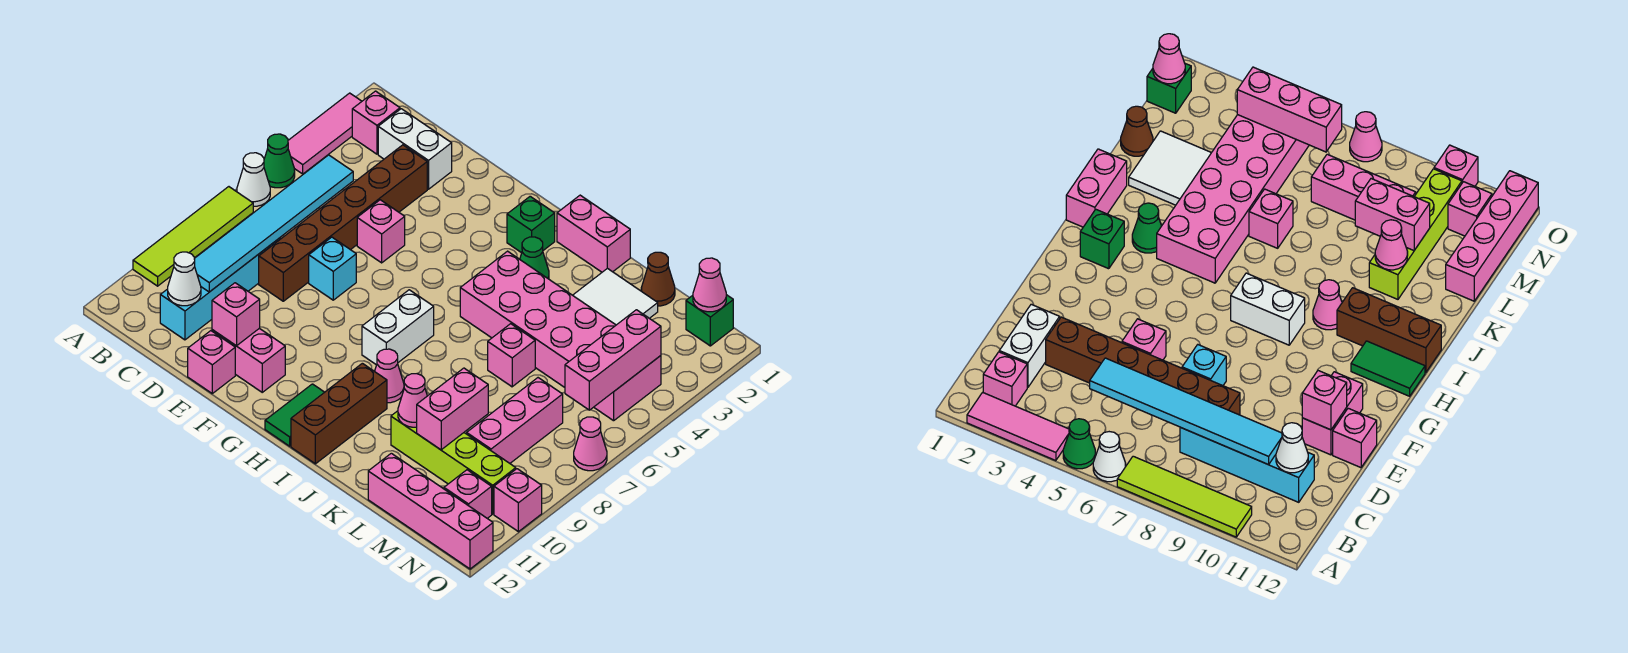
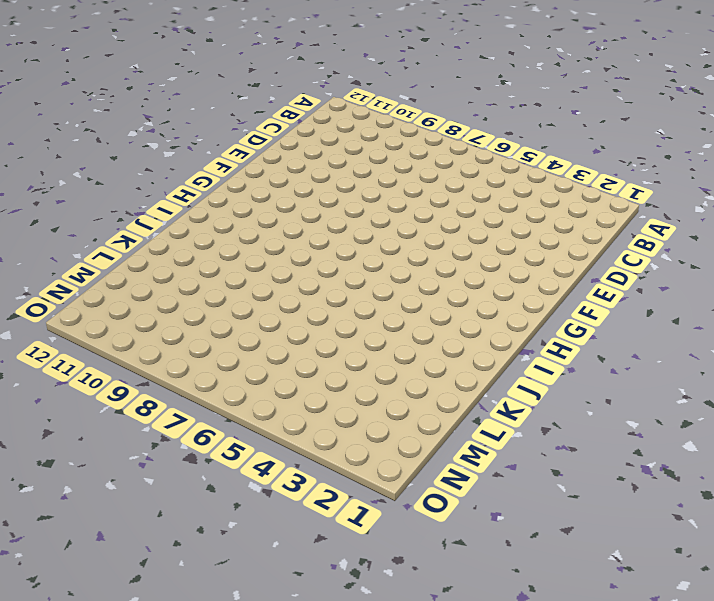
none -> pink 1x3 tile [288,93,362,174]
none -> green 1x1 cone [264,134,295,188]
none -> white 1x1 cone [237,153,270,206]
none -> lime 1x4 tile [133,187,253,286]

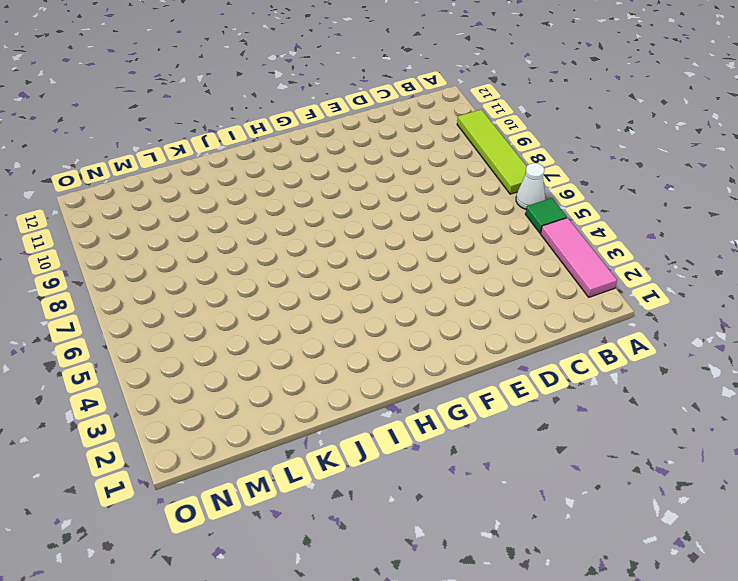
green 1x1 tile [525,198,567,233] -> green 1x1 cone [264,134,295,188]
none -> pink 1x1 brick [352,91,400,154]
none -> white 1x2 brick [378,109,452,189]
none -> cyan 1x4 brick [160,238,281,340]
none -> brown 1x6 brick [259,145,427,301]

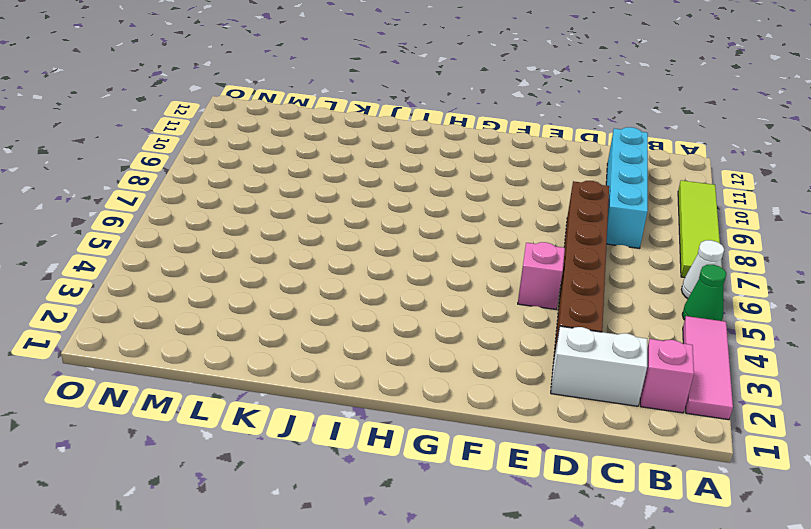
none -> cyan 1x1 brick [309,237,356,300]
none -> pink 1x2 brick [212,328,285,392]
none -> pink 1x1 brick [188,331,235,393]
none -> green 1x1 brick [507,196,555,253]

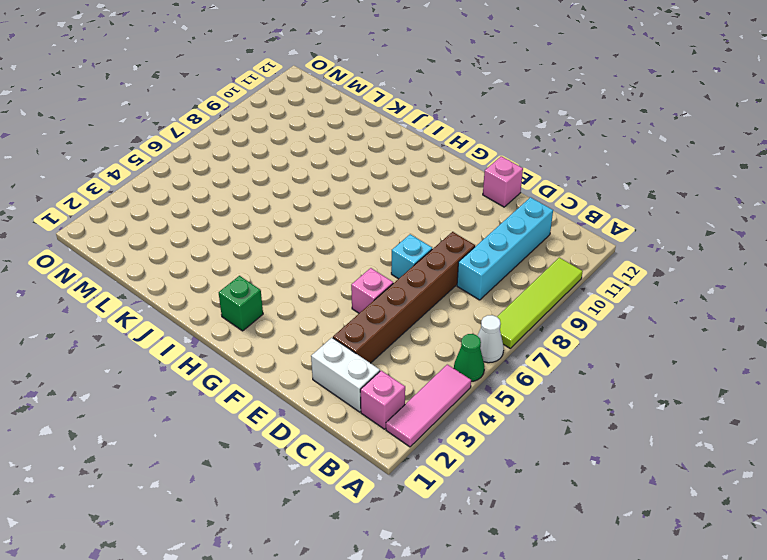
none -> pink 1x2 brick [212,328,285,392]
none -> white 1x2 brick [362,290,434,365]
none -> green 1x2 tile [265,384,324,446]
none -> pink 1x2 brick [557,195,630,272]

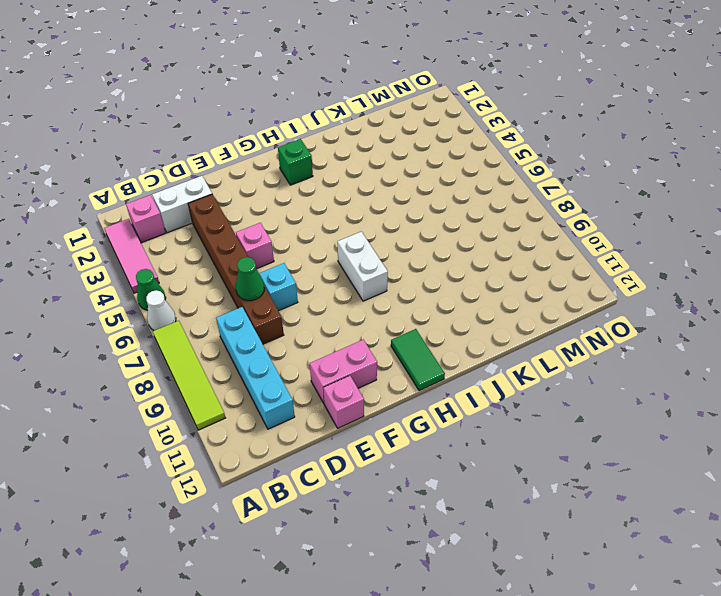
green 1x1 cone [236,257,264,301] -> green 1x1 cone moved to [520,237,549,279]
none -> pink 1x2 brick [557,195,630,272]
none -> pink 2x6 brick [460,251,661,421]
none -> pink 1x1 cone [375,349,404,403]
none -> brown 1x3 brick [291,363,387,464]

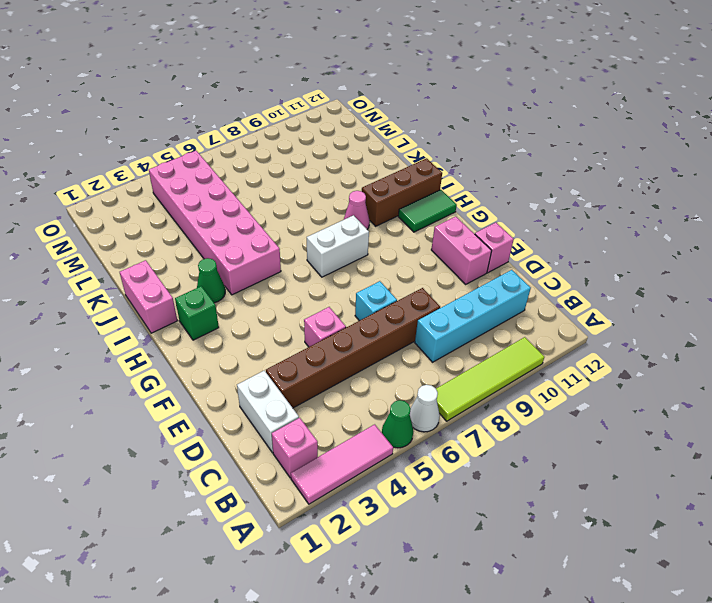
none -> white 2x2 tile [573,268,658,325]
none -> pink 1x1 brick [488,324,535,387]
none -> lime 1x4 brick [391,411,516,514]
none -> brown 1x1 cone [641,252,675,306]

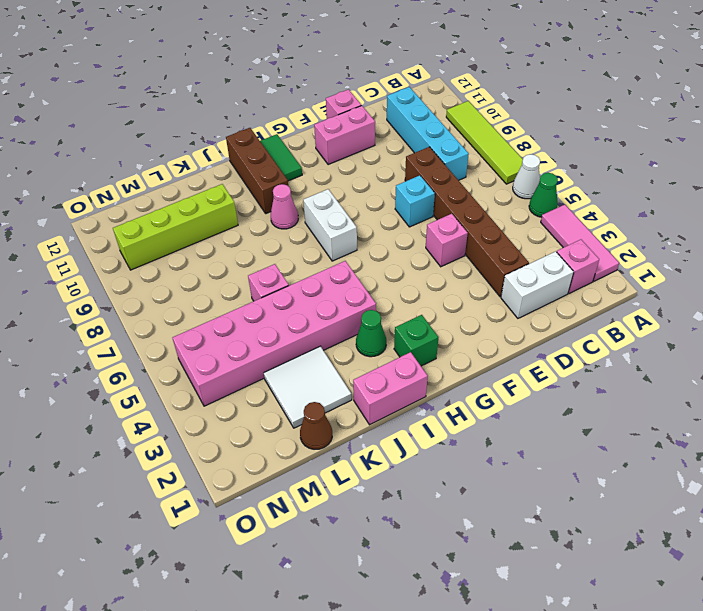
none -> pink 1x4 brick [368,453,493,569]
none -> pink 1x3 brick [467,378,563,463]
none -> green 1x1 brick [686,295,733,346]
none -> pink 1x1 brick [444,470,492,518]

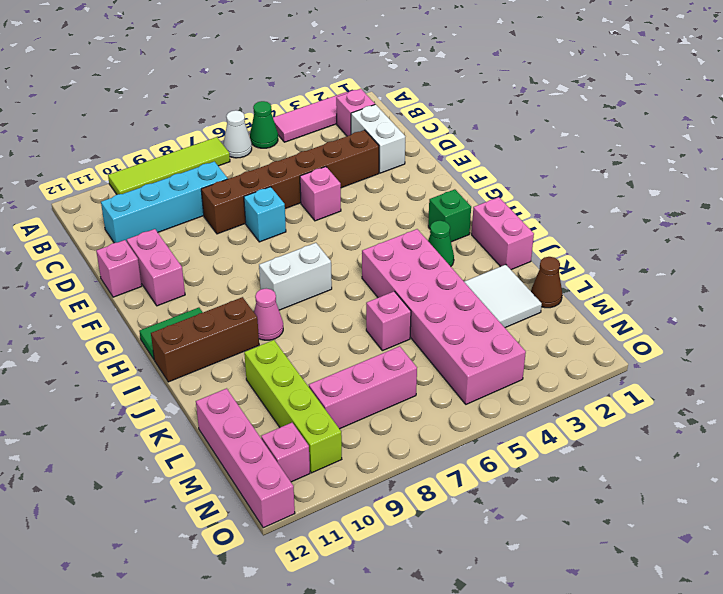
none -> green 1x1 brick [686,295,733,346]
none -> pink 1x1 cone [574,417,607,471]
none -> pink 1x1 brick [494,469,542,532]
none -> cyan 1x6 tile [194,155,353,292]

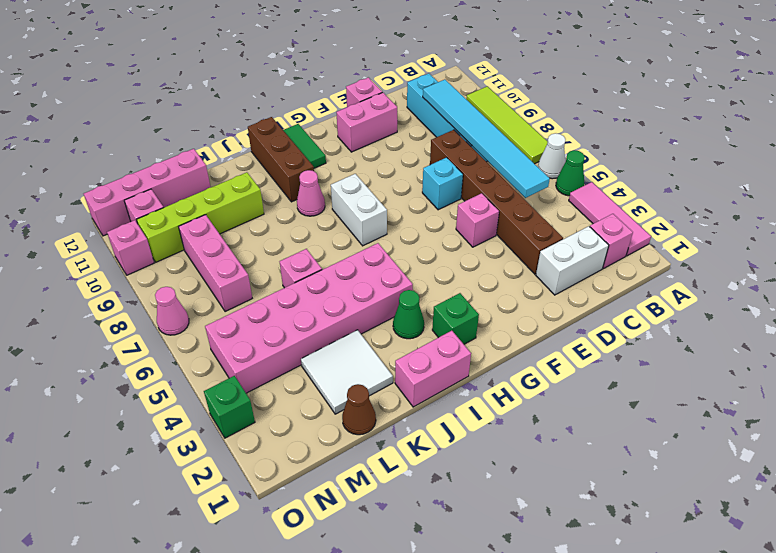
green 1x1 brick [204,376,255,438] -> green 1x1 brick moved to [686,295,733,346]
none -> white 1x1 cone [168,252,201,306]
none -> pink 1x1 brick [212,283,260,346]
none -> pink 1x1 cone [398,374,427,427]
none -> pink 1x2 brick [417,368,488,450]

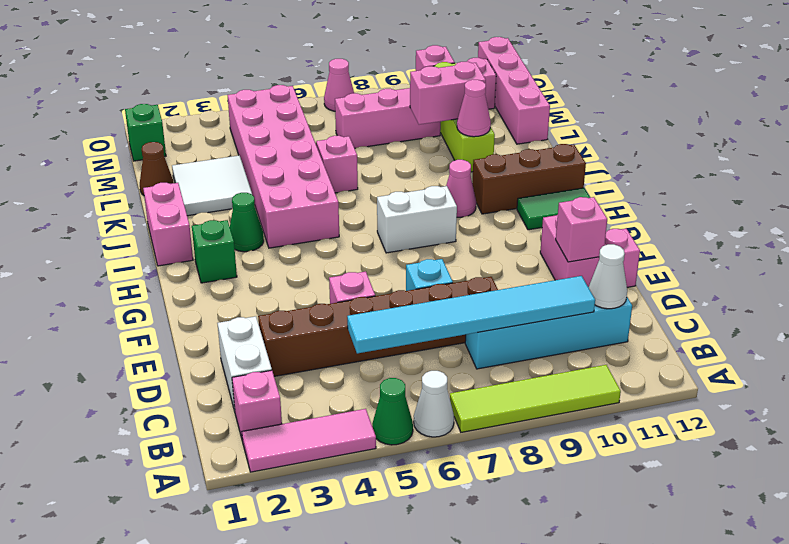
none -> pink 1x1 cone [693,258,726,312]
none -> pink 1x3 brick [565,310,661,410]

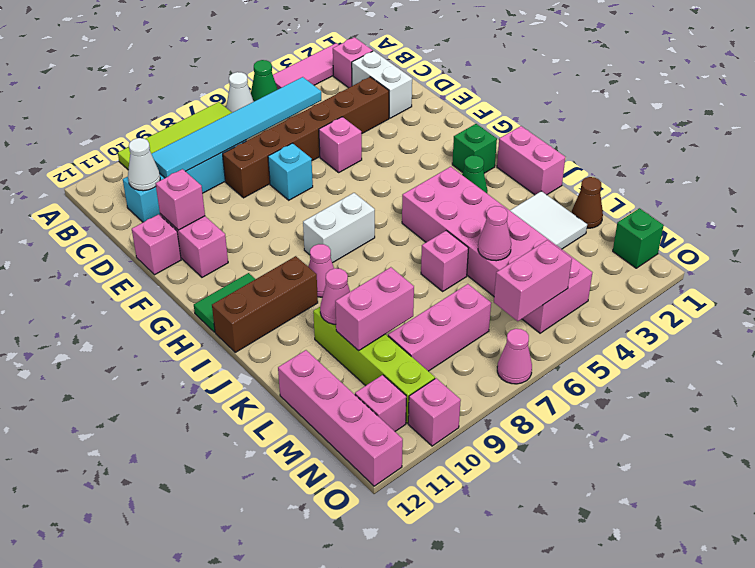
pink 1x1 cone [478,206,511,261] -> pink 1x1 cone moved to [693,258,726,312]
pink 1x2 brick [494,240,572,321] -> pink 1x3 brick [565,310,661,410]

